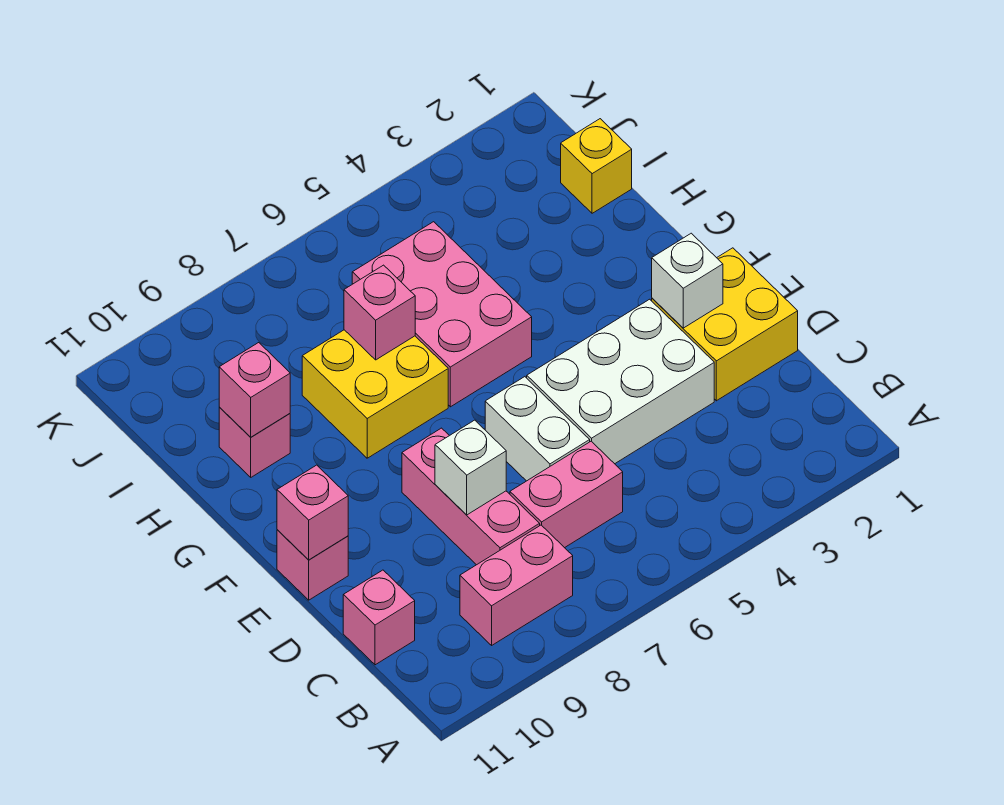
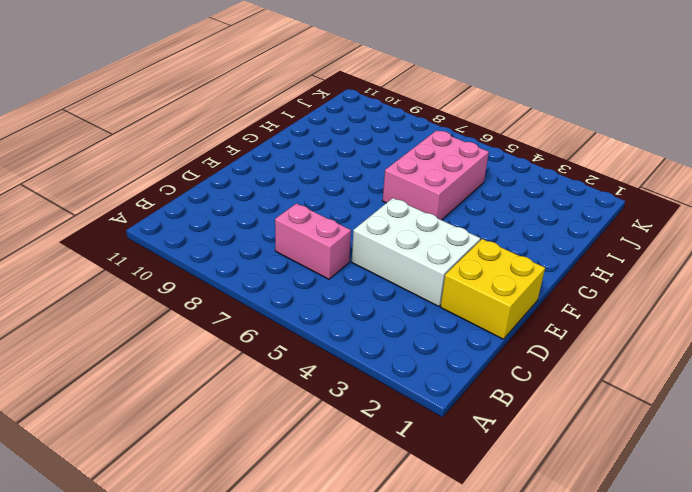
none -> pink 1x2 brick [460,525,573,645]
none -> pink 1x3 brick [402,428,540,565]
none -> pink 1x1 brick [343,570,415,665]

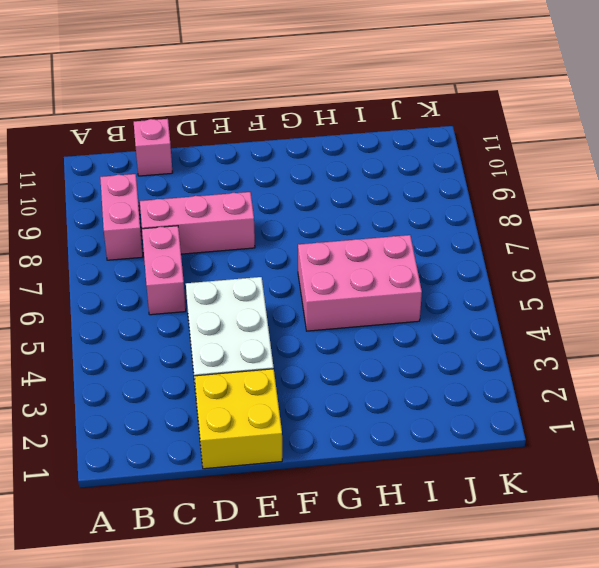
none -> white 1x2 brick [485,377,590,481]
none -> pink 1x1 brick [277,530,348,600]
none -> yellow 2x2 brick [302,330,448,458]

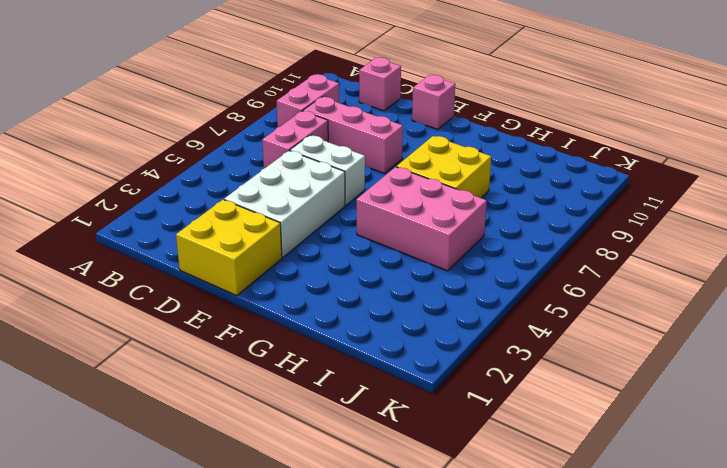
none -> pink 1x1 brick [219,407,290,477]
none -> yellow 1x1 brick [561,119,632,213]
none -> white 1x1 brick [435,420,506,515]

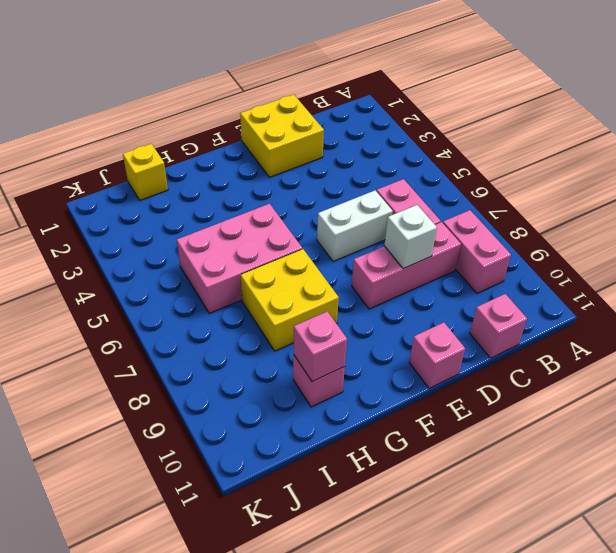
none -> white 2x3 brick [527,299,714,464]
none -> white 1x1 brick [652,233,723,328]
none -> pink 1x1 brick [277,465,348,560]

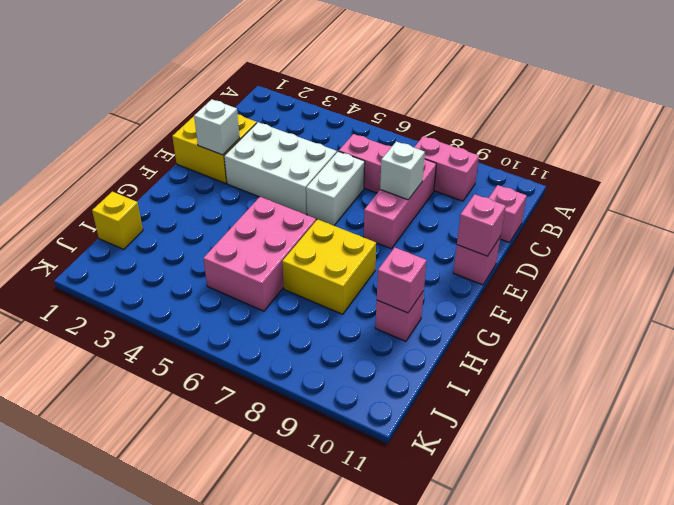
none -> pink 1x1 brick [344,265,415,360]

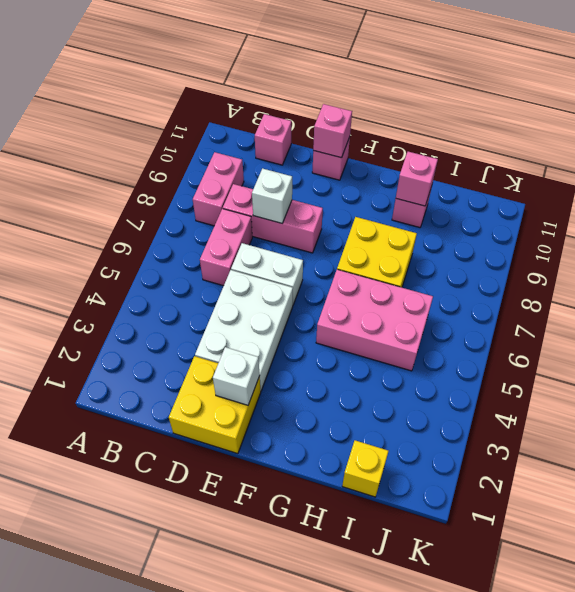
none -> pink 1x1 brick [344,265,415,360]

